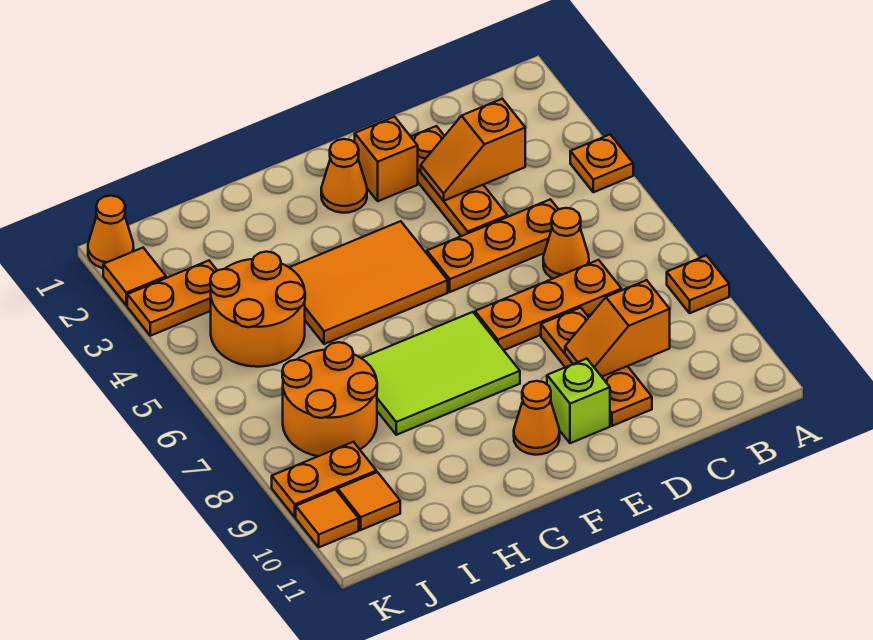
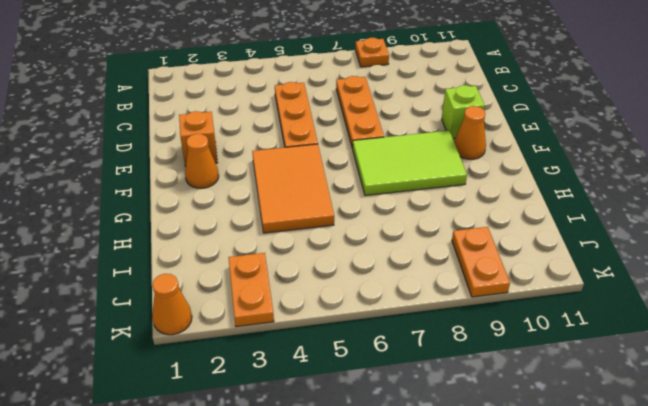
lime 2x3 tile [353,131,467,195] -> lime 2x3 tile turned to [362,312,520,435]
none -> orange 1x1 plate [570,135,633,192]
none -> orange 1x1 cone [543,208,589,278]
none -> orange 1x3 plate [411,126,508,236]

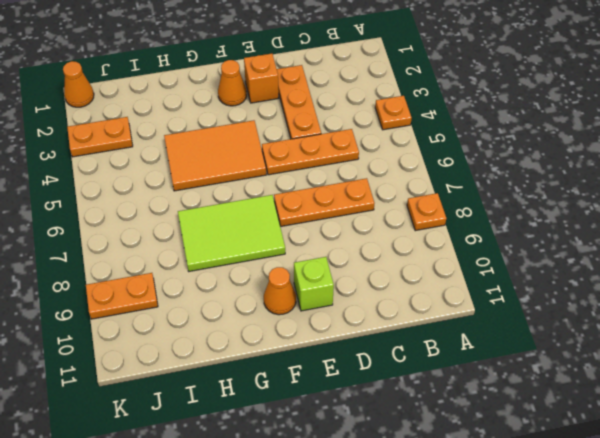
none -> orange 1x1 cone [543,208,589,278]
none -> orange 1x3 plate [541,307,652,426]
none -> orange 2x2 round brick [210,252,305,367]

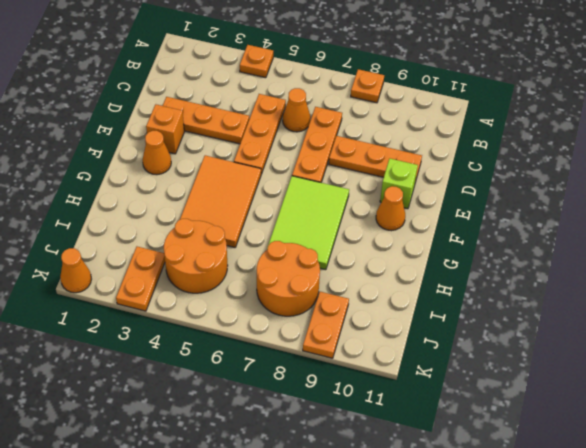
none -> orange 1x1 tile [338,472,400,530]
none -> orange 1x1 tile [103,248,166,305]
none -> orange 1x1 tile [296,490,359,547]

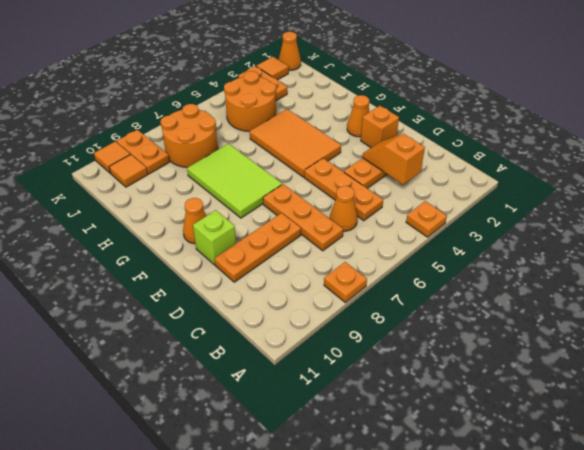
none -> orange 1x2 slope [565,280,670,377]

